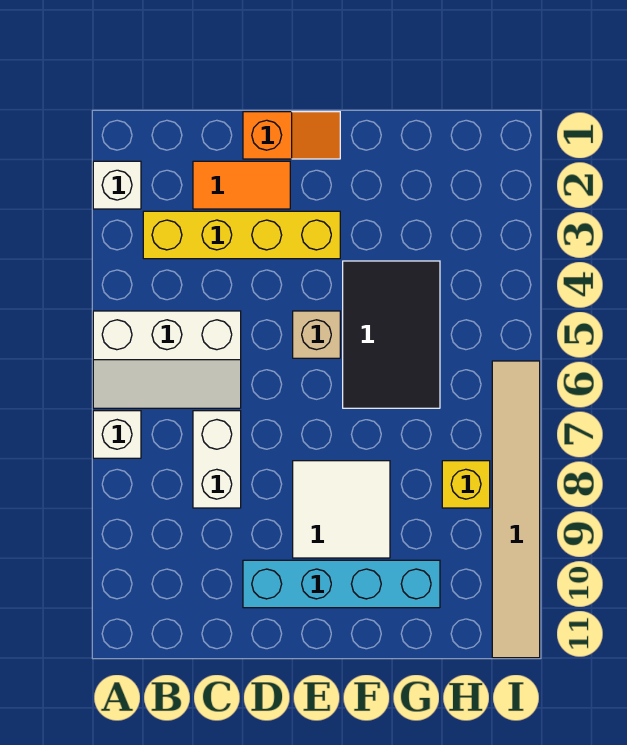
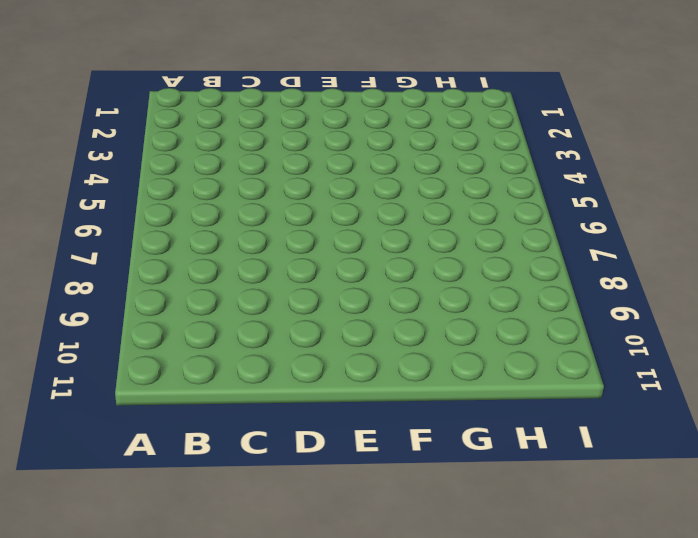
none -> white 1x1 brick [93,161,141,209]
none -> white 2x3 slope [93,311,241,408]
none -> white 1x1 brick [93,411,141,458]

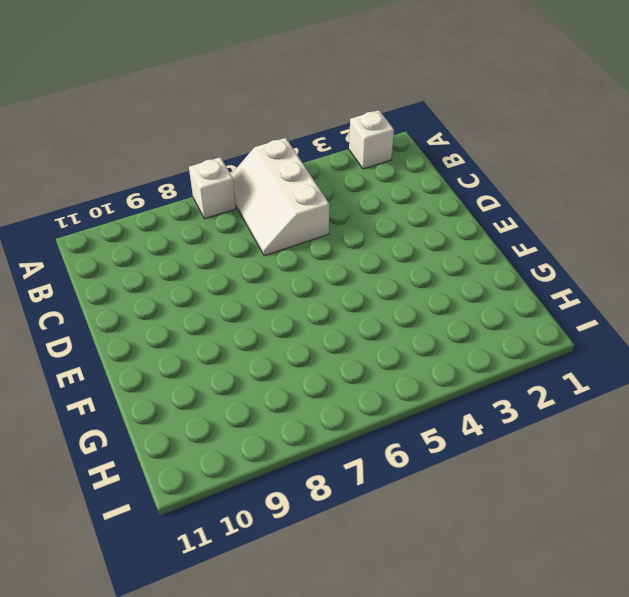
none -> yellow 1x4 brick [143,211,340,259]
none -> orange 1x2 tile [193,161,290,209]
none -> white 1x2 brick [193,411,241,508]

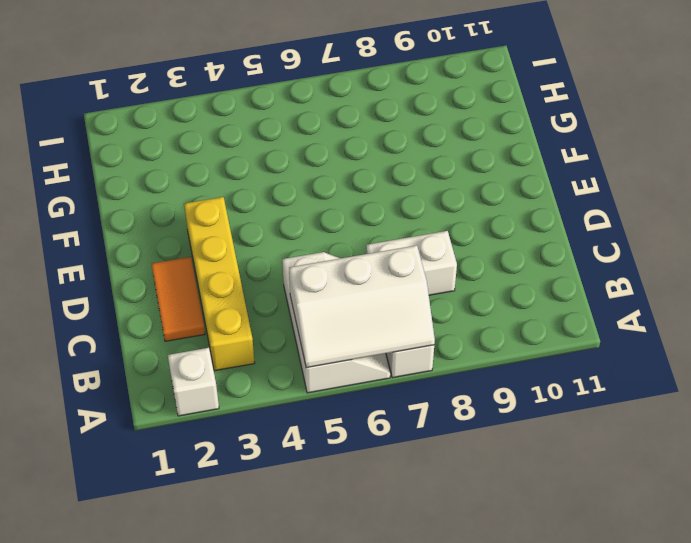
white 2x3 slope [289,245,435,368] -> none
none -> orange 1x2 slope [243,112,340,159]
none -> cyan 1x4 brick [243,560,440,608]
none -> tan 1x1 brick [293,311,340,358]

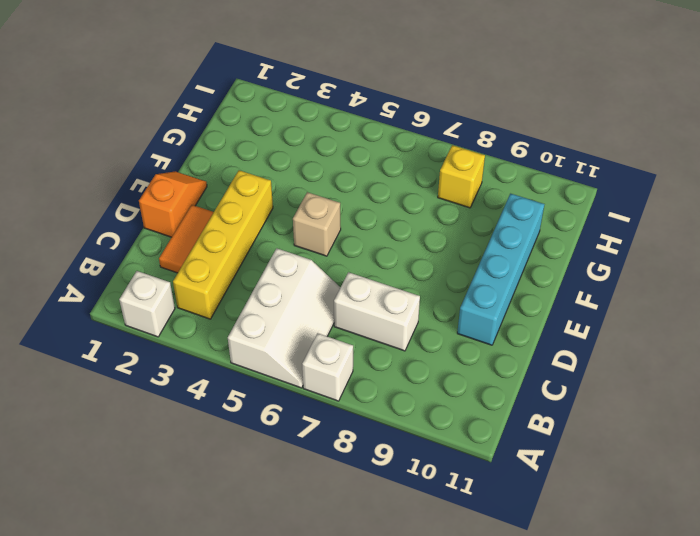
none -> white 2x2 tile [293,461,390,558]
none -> black 2x3 tile [343,261,440,408]
none -> tan 1x6 tile [492,361,540,658]

